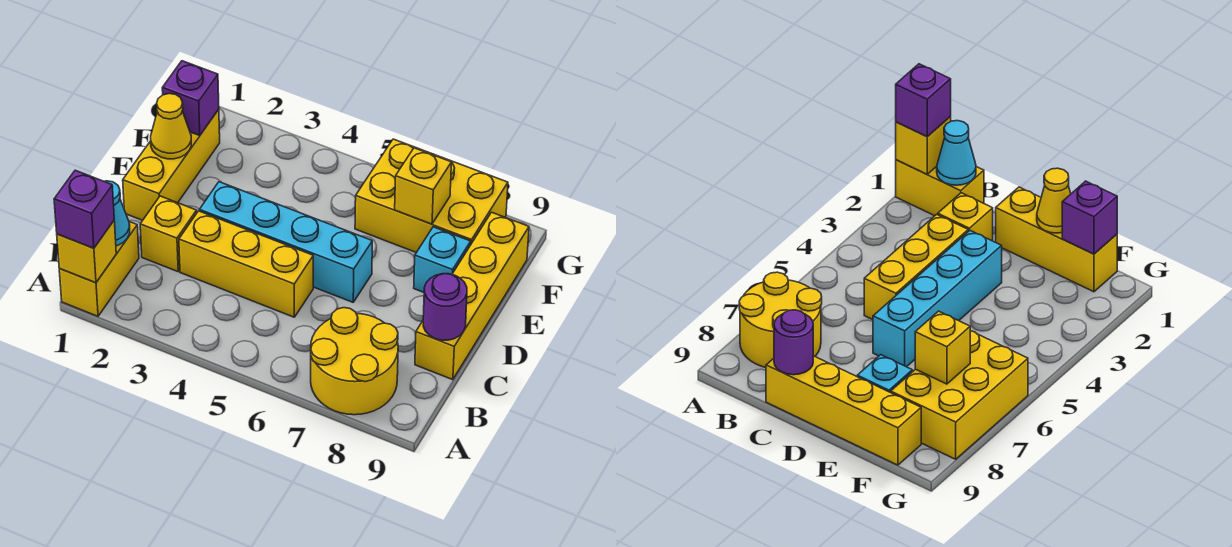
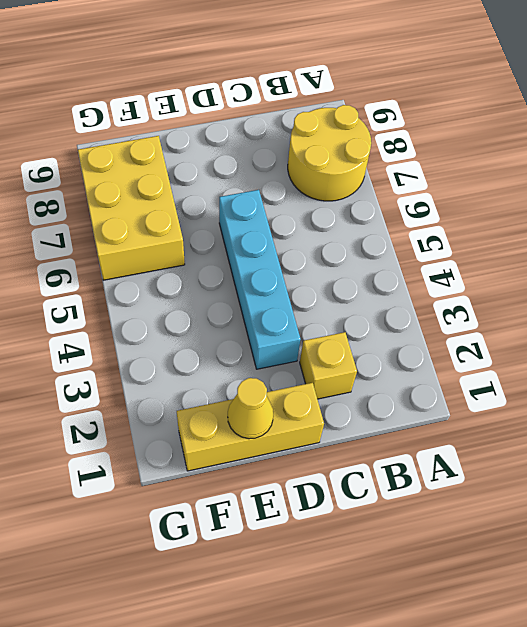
none -> yellow 1x2 brick [59,222,139,316]
none -> yellow 1x3 brick [179,211,313,317]
none -> yellow 1x4 brick [415,212,529,380]

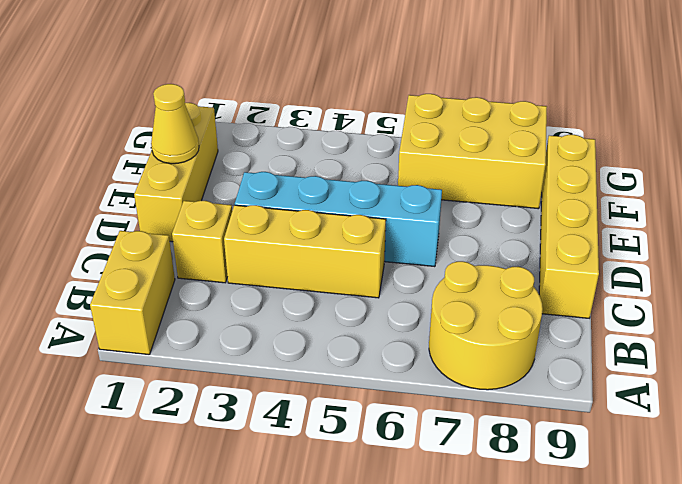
none -> cyan 1x1 brick [414,227,471,292]
none -> yellow 1x1 brick [57,221,116,283]
none -> cyan 1x1 cone [104,181,130,246]

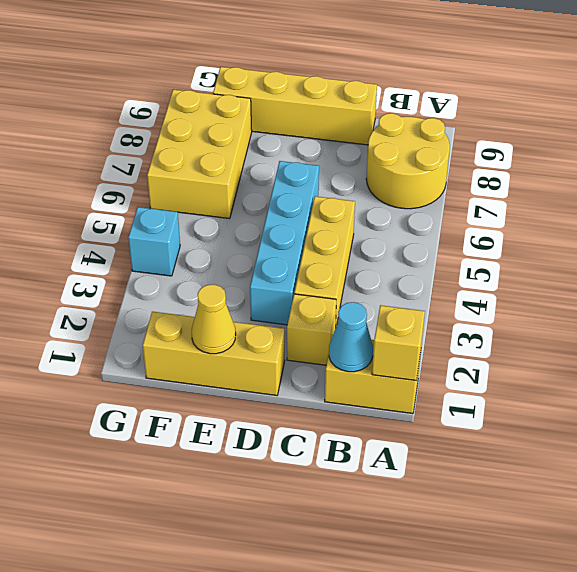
cyan 1x1 brick [128,207,180,276] -> cyan 1x1 brick moved to [414,227,471,292]
none -> purple 1x1 round brick [423,274,467,340]
none -> purple 1x1 brick [162,61,219,136]
none -> yellow 1x1 brick [395,148,452,224]

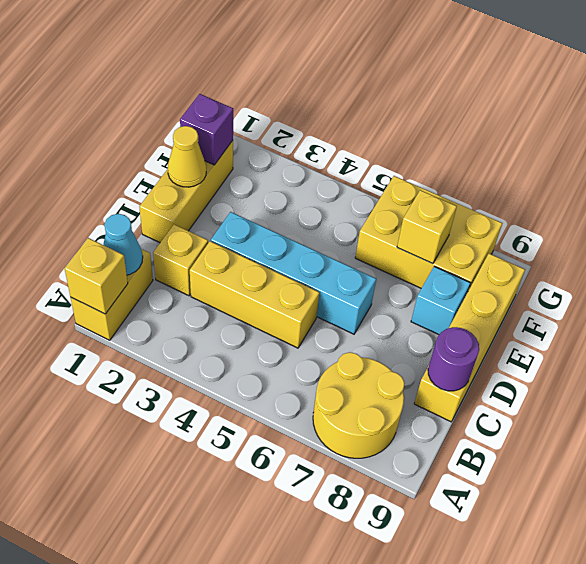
none -> purple 1x1 brick [54,170,114,248]

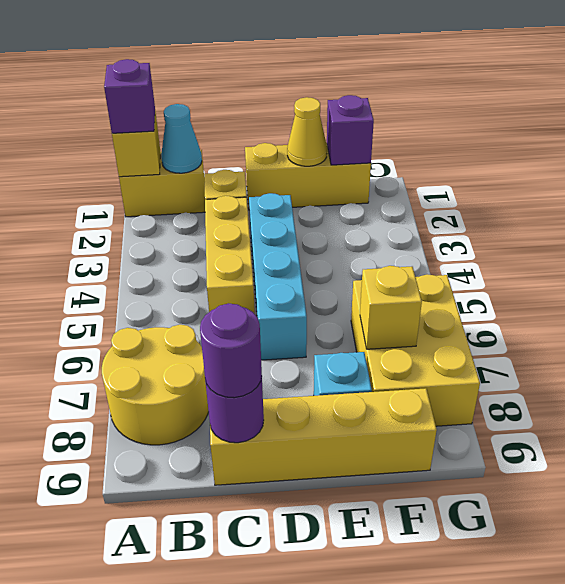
purple 1x1 round brick [200,303,262,398] -> none

